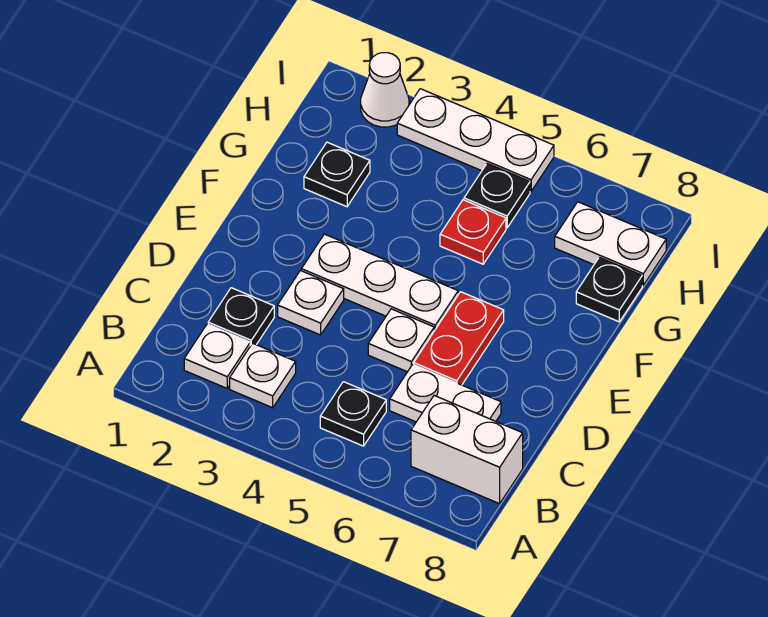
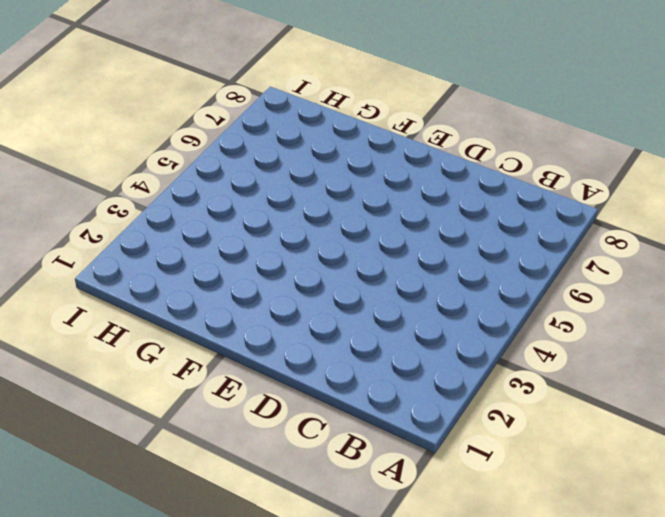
none -> white 1x1 plate [184,324,250,388]
none -> white 1x1 plate [230,343,296,408]
none -> black 1x1 plate [320,382,386,446]

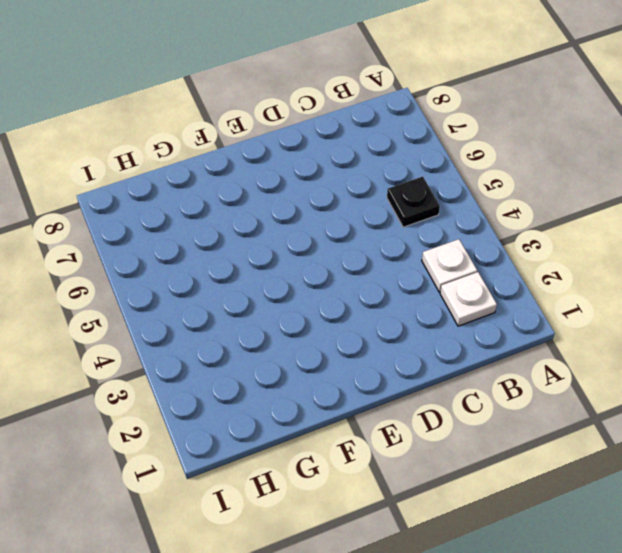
none -> white 1x2 brick [411,396,523,504]
none -> black 1x1 plate [208,288,274,346]
none -> white 1x2 plate [390,365,501,422]

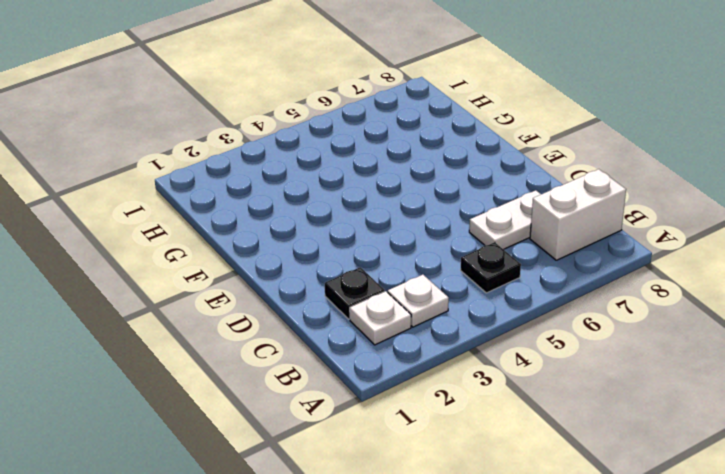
none -> white 1x1 plate [278,271,344,335]
none -> white 1x1 plate [368,309,434,372]
none -> red 1x2 plate [414,292,504,385]

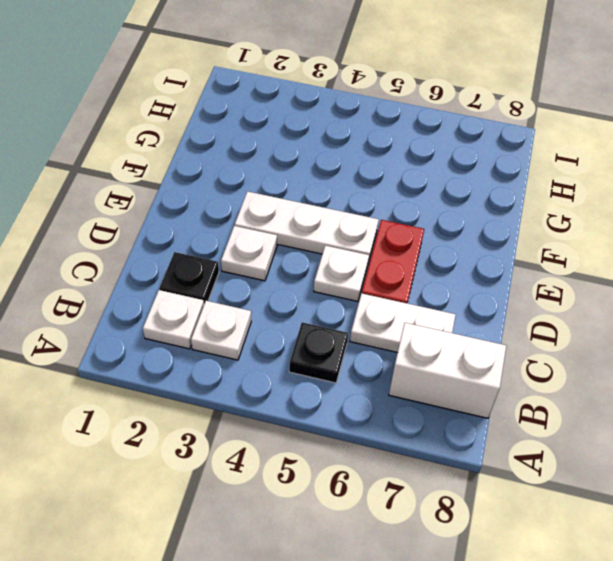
none -> black 1x1 plate [304,142,370,207]
none -> red 1x1 plate [440,200,506,264]
none -> black 1x1 plate [576,257,642,322]

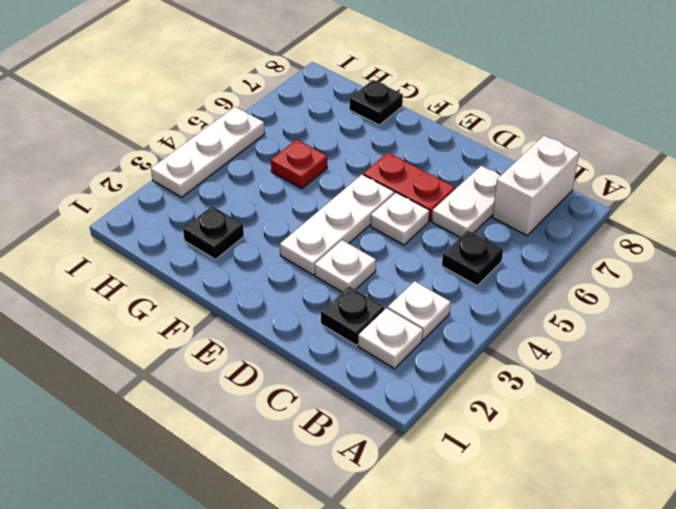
none -> black 1x1 plate [464,164,530,228]
none -> white 1x2 plate [555,202,666,285]
none -> white 1x1 cone [361,53,409,127]

